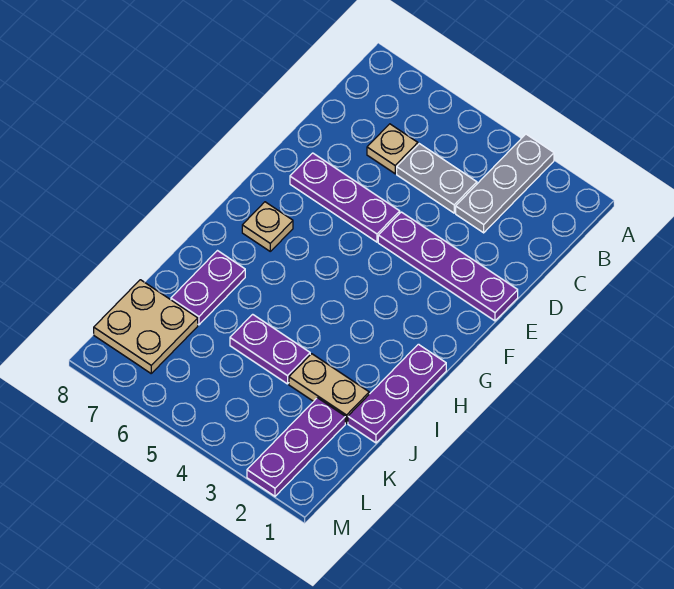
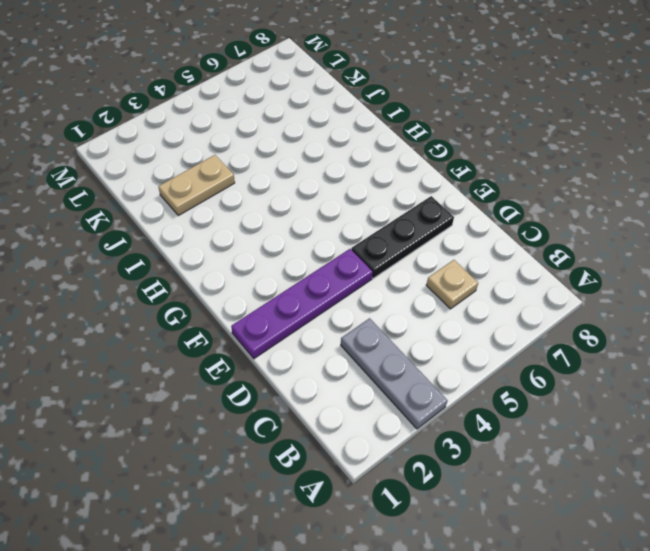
black 1x3 plate [351,196,454,278] -> purple 1x3 plate [290,153,400,242]
none -> grey 1x2 plate [397,144,477,213]
none -> tan 1x1 plate [242,202,293,251]
none -> purple 1x3 plate [348,344,446,443]

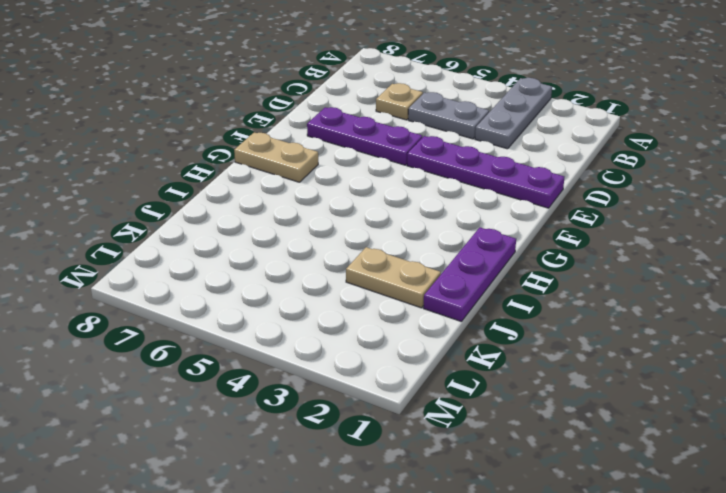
tan 1x2 plate [234,133,318,182] -> tan 1x1 plate [242,202,293,251]
none -> purple 1x2 plate [171,251,245,325]
none -> purple 1x2 plate [230,314,310,384]
none -> purple 1x3 plate [247,398,345,496]

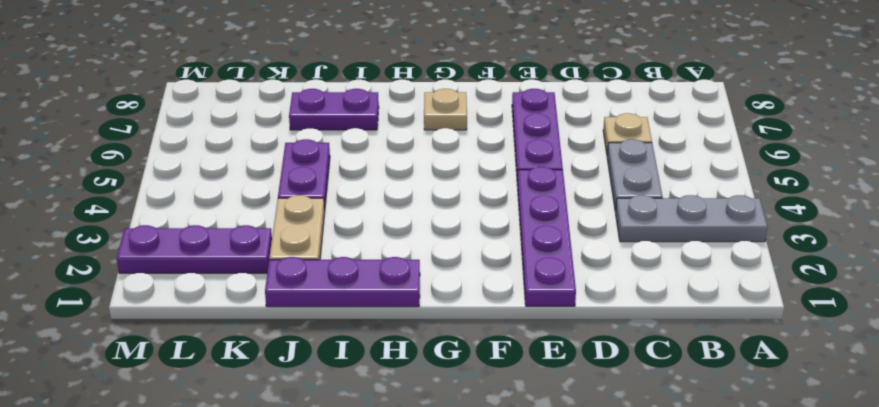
none -> tan 2x2 plate [94,280,198,373]

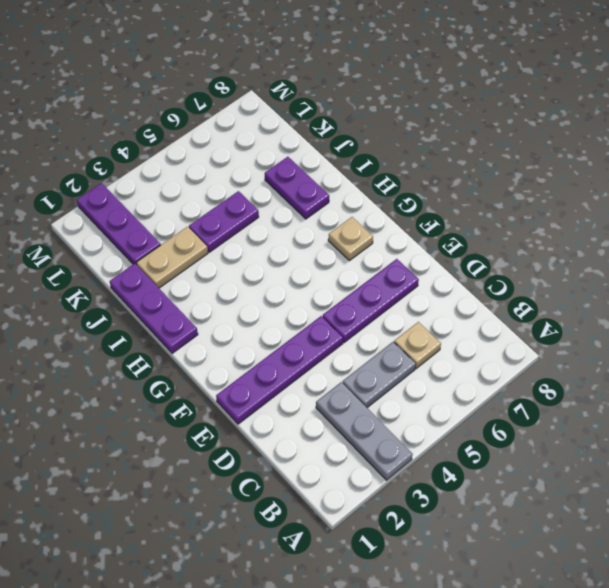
none -> tan 2x2 plate [94,280,198,373]

